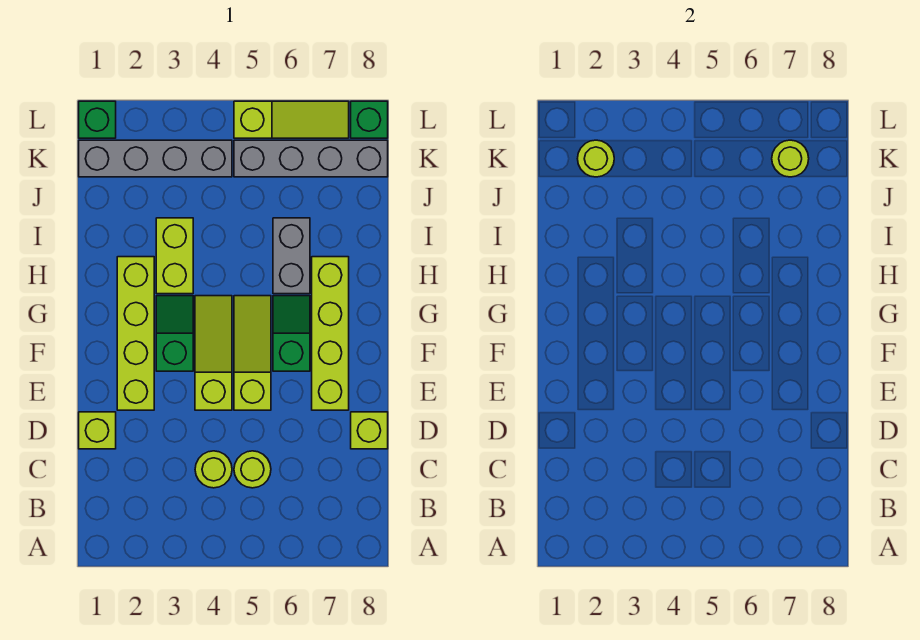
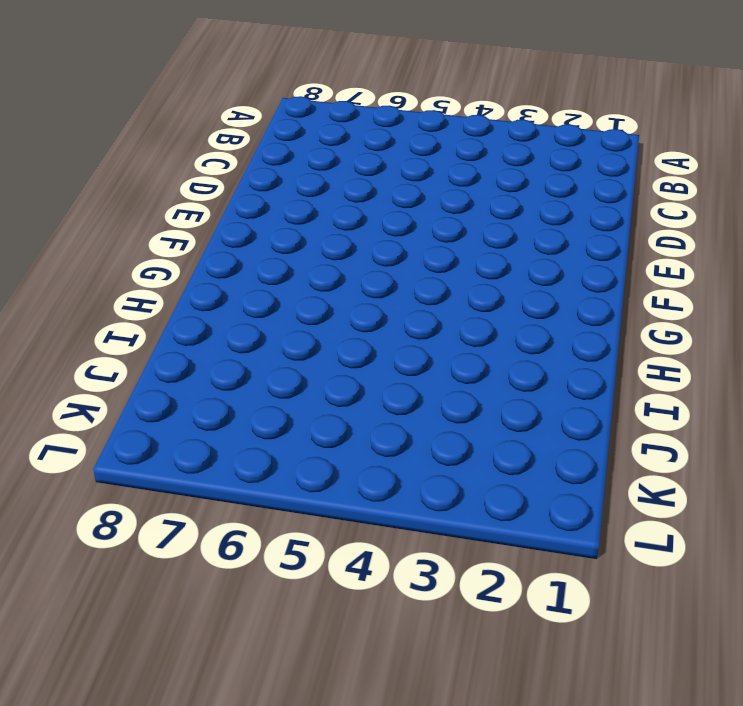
none -> lime 1x1 round brick [195,451,232,488]
none -> lime 1x1 round brick [234,451,271,488]
none -> lime 1x1 brick [79,412,116,449]

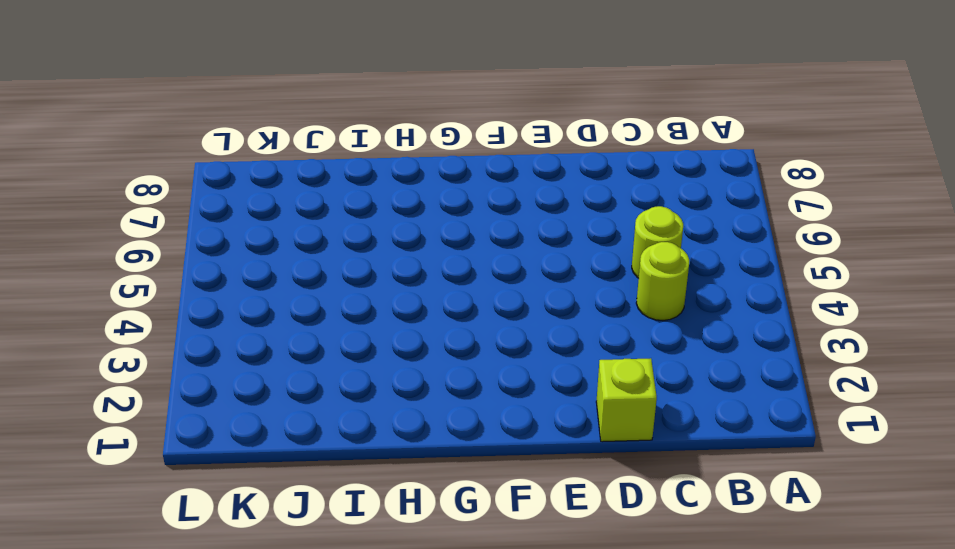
none -> lime 1x1 brick [351,412,388,449]
none -> lime 1x4 brick [117,257,154,410]
none -> lime 1x3 slope [195,296,232,410]

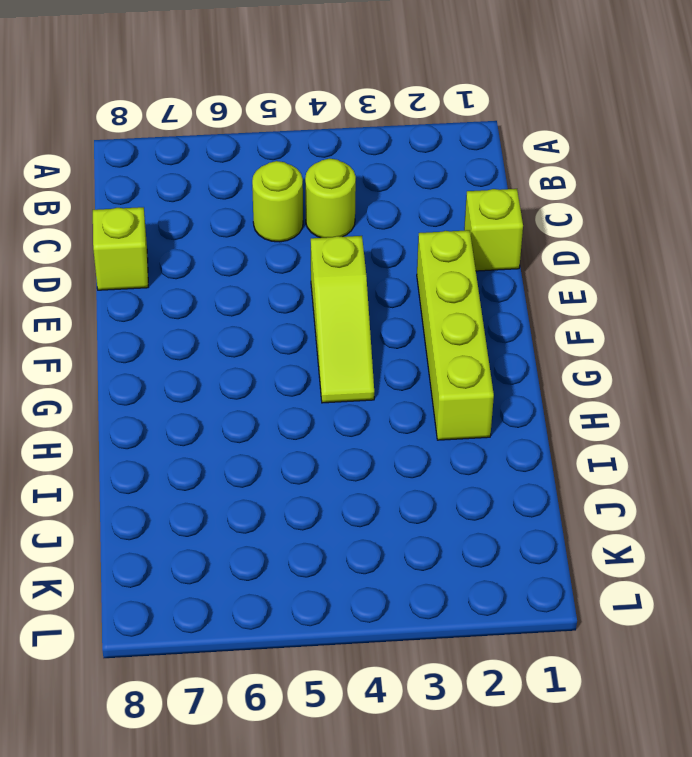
none -> lime 1x3 slope [234,296,271,410]
none -> lime 1x4 brick [312,257,349,410]
none -> green 1x2 slope [156,296,193,371]

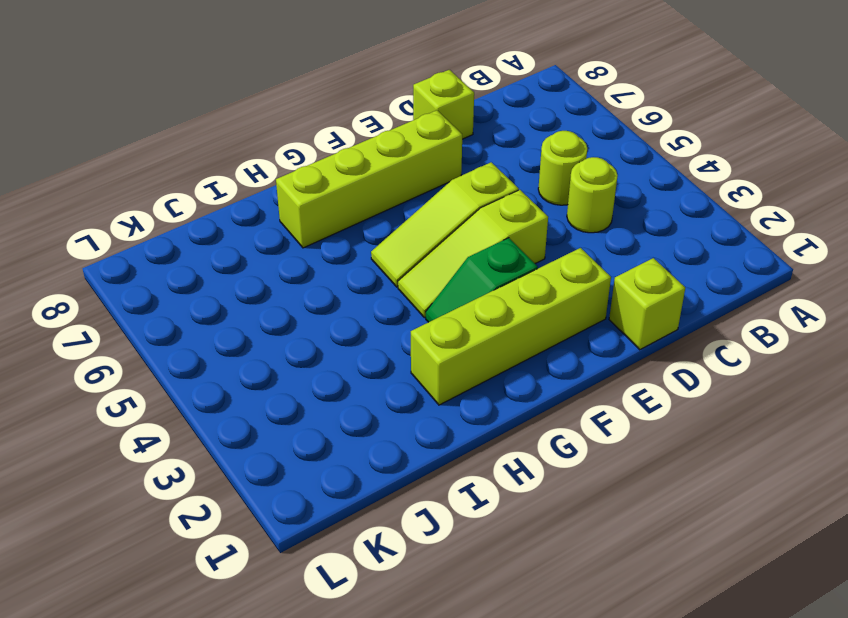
none -> green 1x2 slope [273,296,310,371]
none -> lime 1x2 brick [156,218,193,294]
none -> grey 1x2 brick [273,218,310,294]

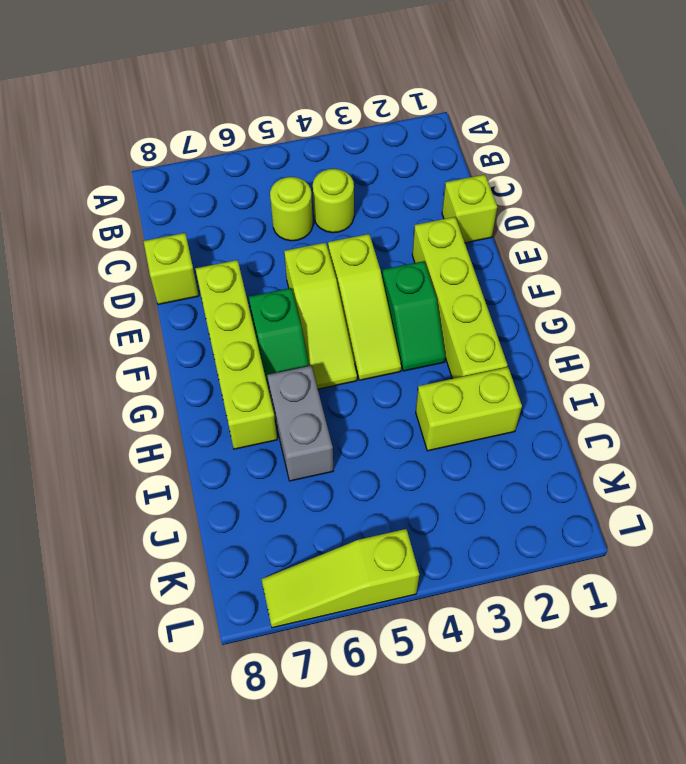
lime 1x2 brick [416,367,522,451] -> lime 1x2 brick turned to [156,218,193,294]
none -> grey 1x4 brick [79,140,232,177]
none -> grey 1x4 brick [234,140,388,177]
none -> green 1x1 brick [79,101,116,138]

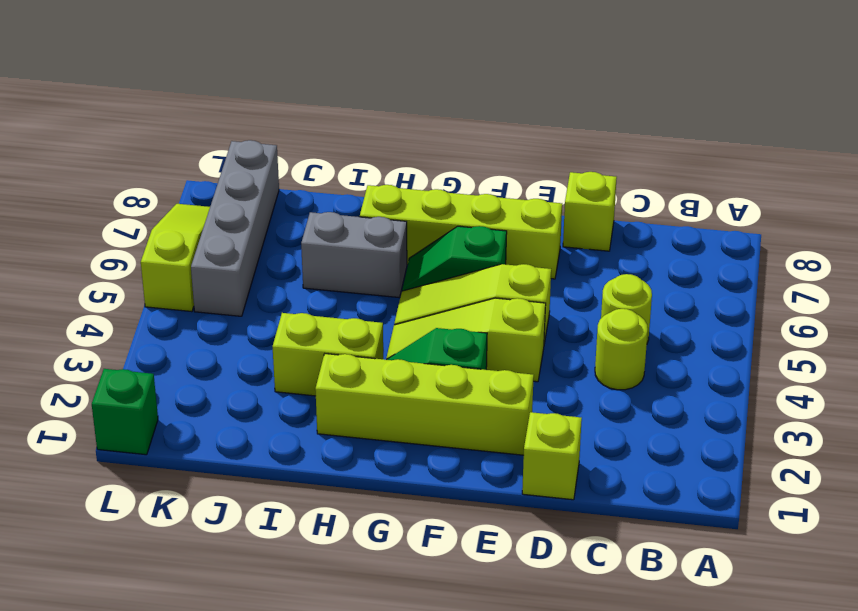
none -> grey 1x4 brick [79,140,232,177]
none -> green 1x1 brick [351,101,388,138]
none -> lime 1x1 round brick [577,140,614,177]

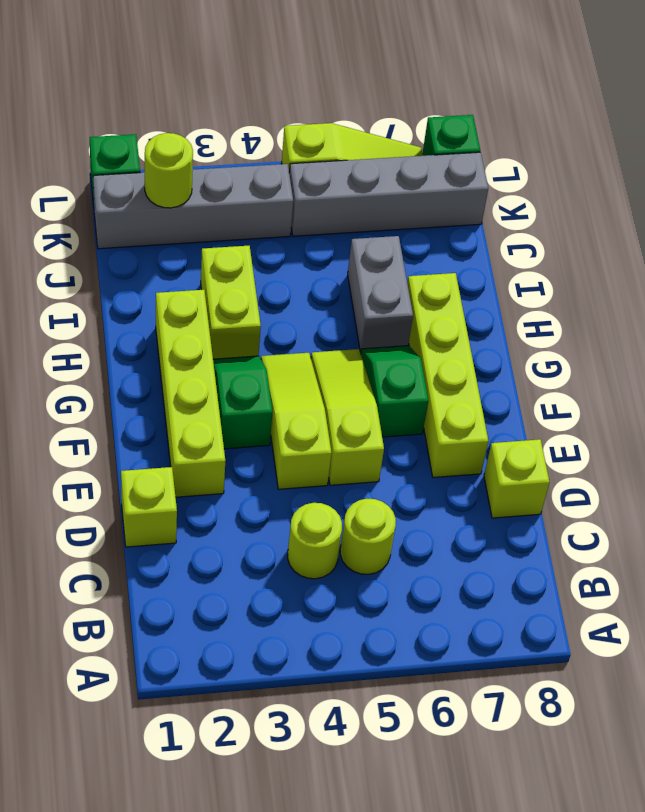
none -> lime 1x1 round brick [772,140,809,177]

